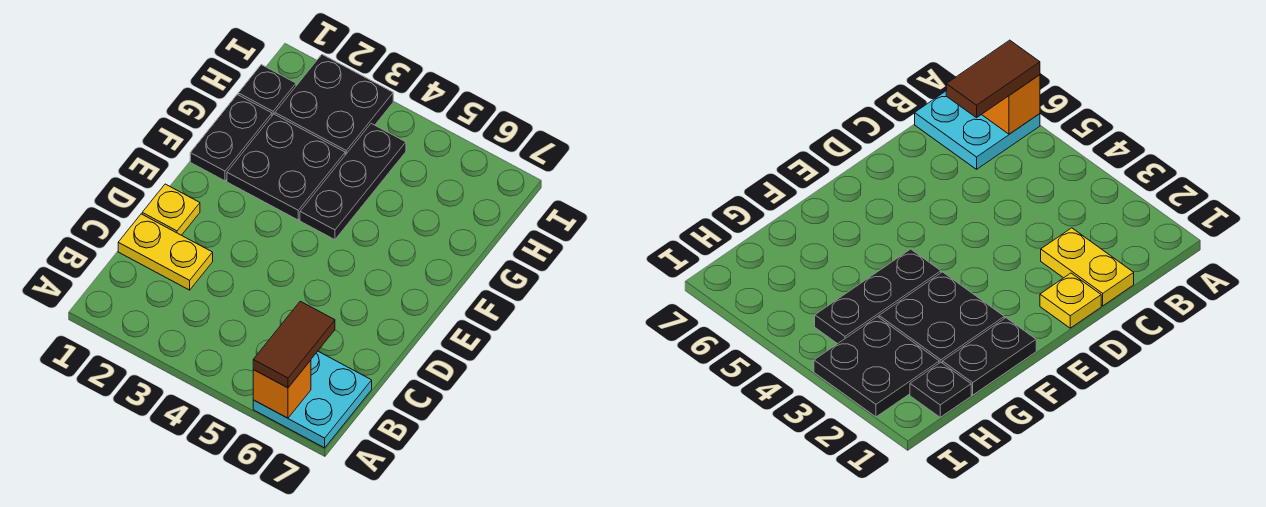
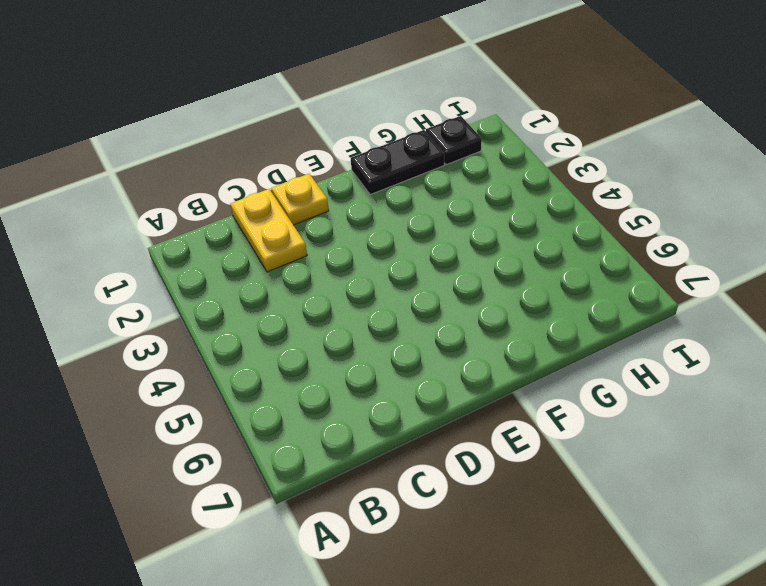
none -> cyan 2x2 plate [253,351,372,448]
none -> black 2x2 plate [227,114,345,220]

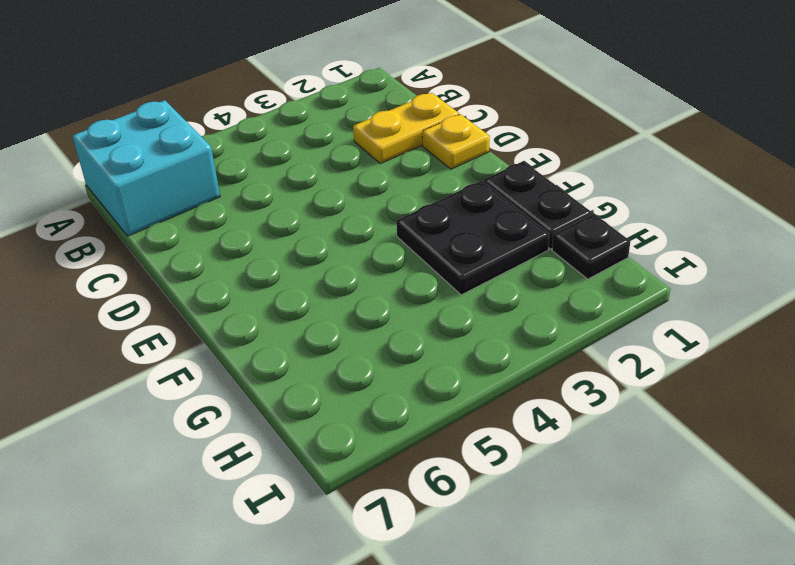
cyan 2x2 brick [72,100,220,236] -> cyan 2x2 plate [253,351,372,448]
none -> black 1x3 plate [300,123,406,240]
none -> black 2x2 plate [275,55,393,155]

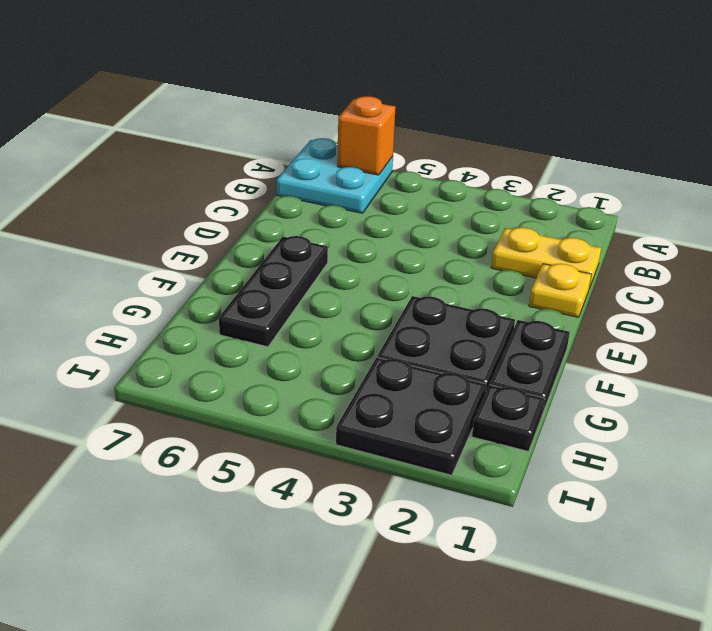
black 1x3 plate [219,236,328,347] -> black 1x3 plate moved to [300,123,406,240]
none -> brown 1x2 tile [253,301,335,388]

